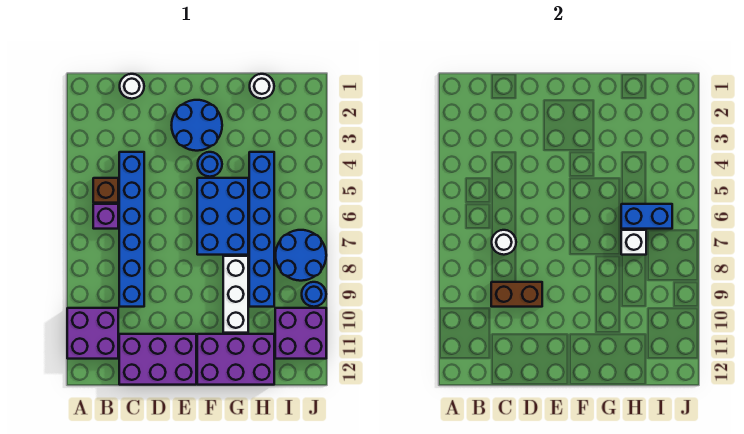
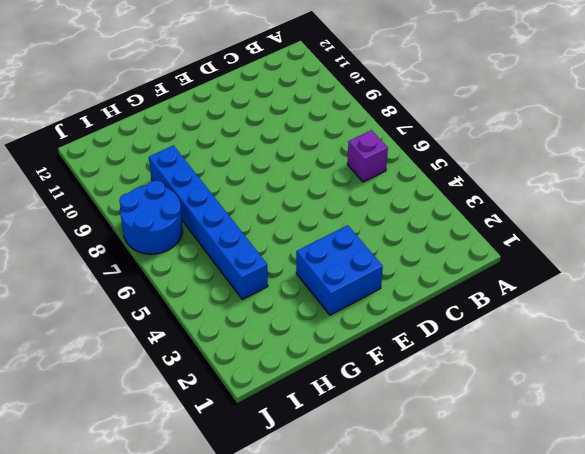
blue 2x2 brick [296,225,383,315] -> blue 2x2 round brick [172,100,222,151]
none -> purple 2x2 brick [67,308,118,359]
none -> brown 1x1 brick [93,178,118,203]
none -> white 1x1 round brick [120,74,144,99]

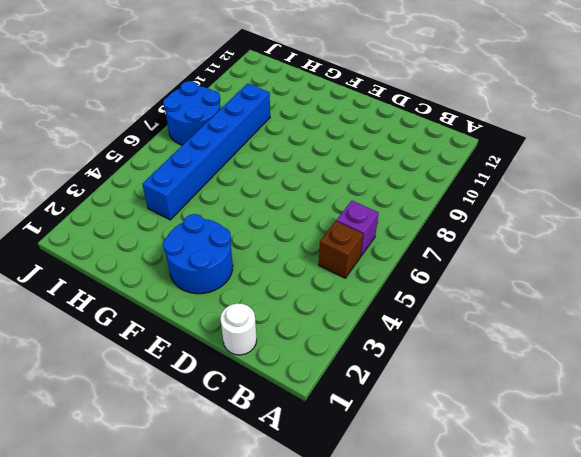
none -> purple 2x2 brick [67,308,118,359]
none -> blue 1x6 brick [119,152,144,307]
none -> purple 2x3 brick [119,334,196,385]

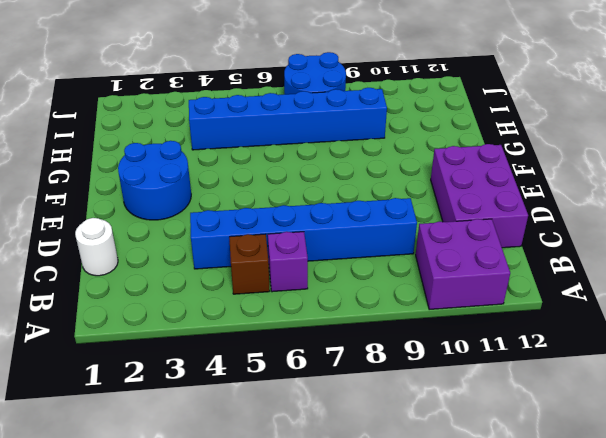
none -> blue 1x1 round brick [198,152,222,177]
none -> blue 2x3 brick [197,178,248,255]
none -> purple 2x3 brick [197,334,274,385]

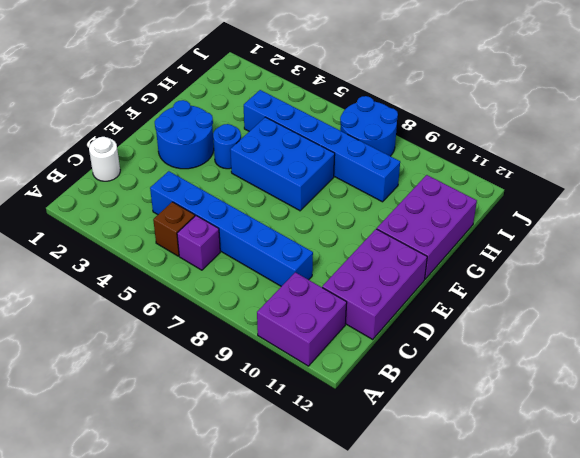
none -> white 1x3 brick [223,256,248,333]
none -> white 1x1 round brick [250,74,274,99]
none -> purple 2x2 brick [275,308,326,359]

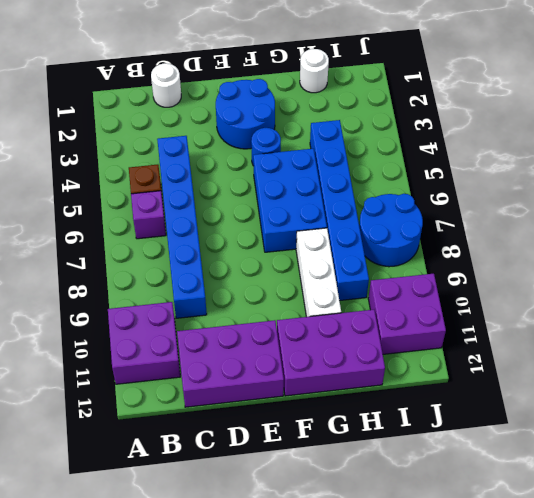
none -> blue 1x1 round brick [302,282,326,307]
none -> white 1x1 round brick [492,230,516,255]
none -> brown 1x2 brick [491,282,542,307]

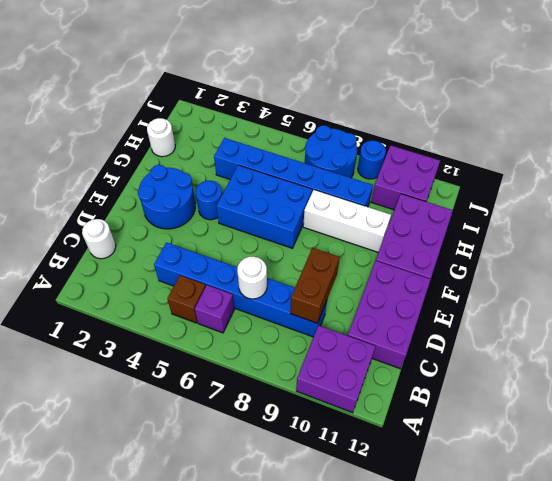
none -> blue 1x2 brick [621,204,672,229]
none -> white 1x1 brick [621,230,646,255]

